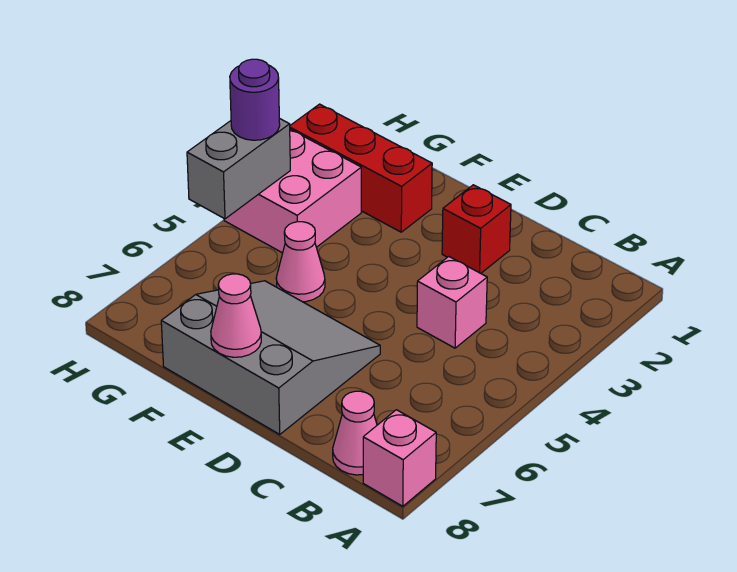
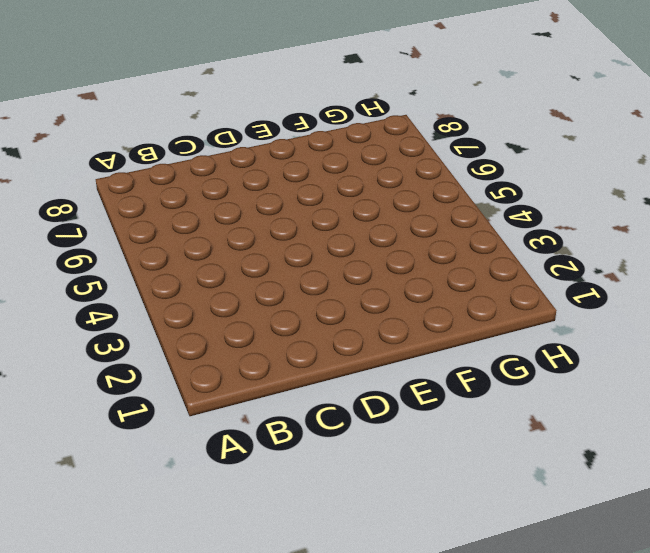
none -> pink 1x1 brick [363,410,436,506]
none -> pink 1x1 cone [333,391,377,475]

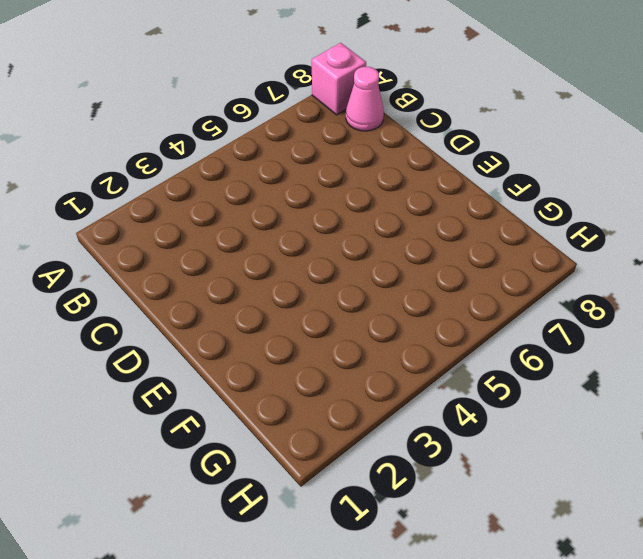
none -> pink 1x1 brick [417,257,487,348]
none -> red 1x1 brick [442,185,511,273]

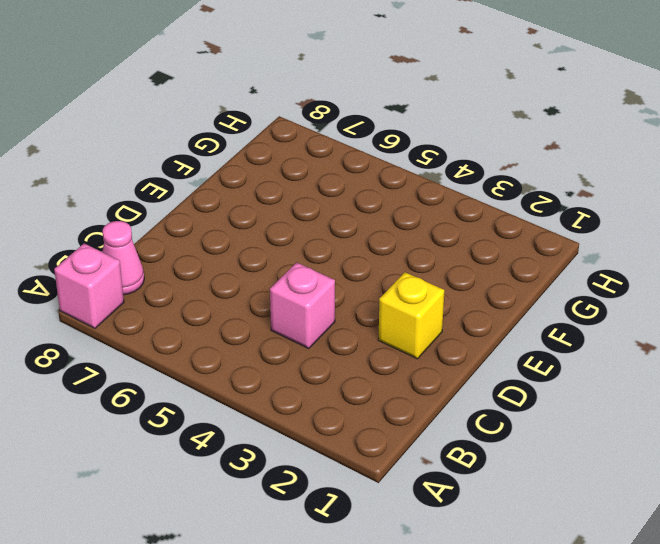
yellow 1x1 brick [378,272,444,359] -> red 1x1 brick [442,185,511,273]
none -> grey 3x3 slope [161,281,380,434]
none -> red 1x3 brick [290,104,432,232]

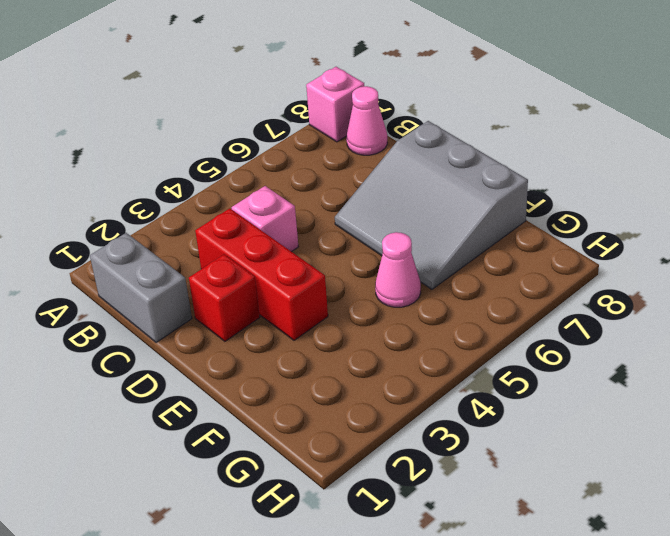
grey 1x2 brick [90,233,192,342] -> grey 1x2 brick turned to [187,118,290,219]
red 1x3 brick [195,208,328,340] -> red 1x3 brick moved to [290,104,432,232]
none -> pink 2x2 brick [224,129,361,253]
none -> pink 1x1 cone [211,274,261,357]

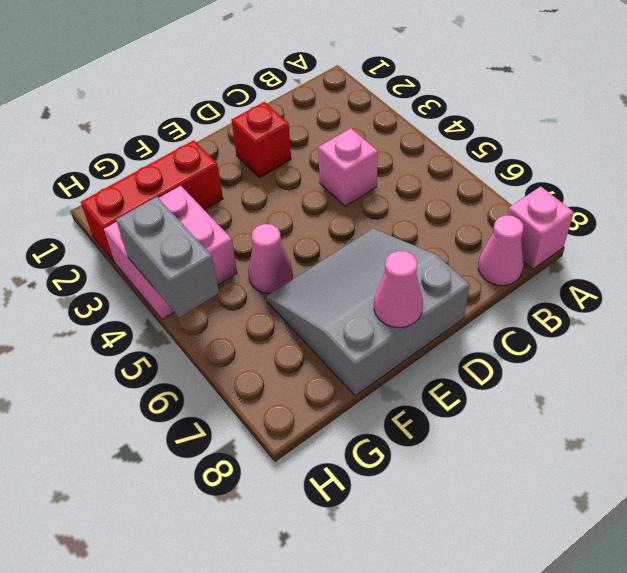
none -> purple 1x1 round brick [230,59,280,140]

